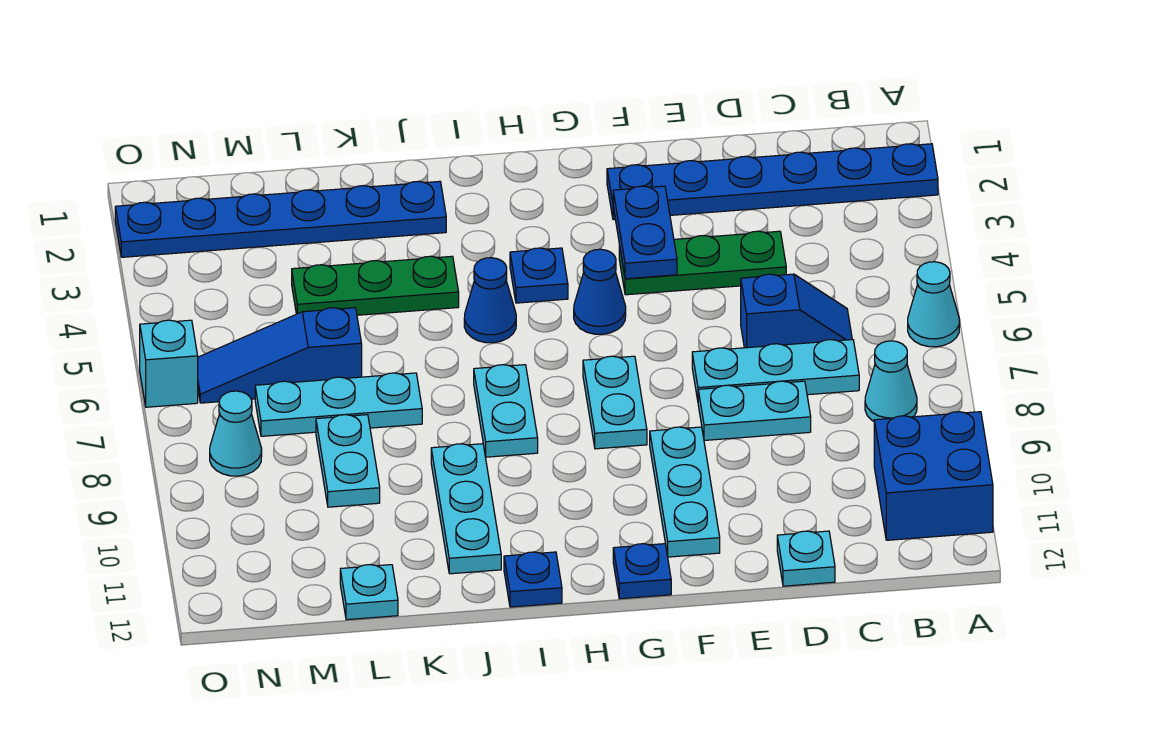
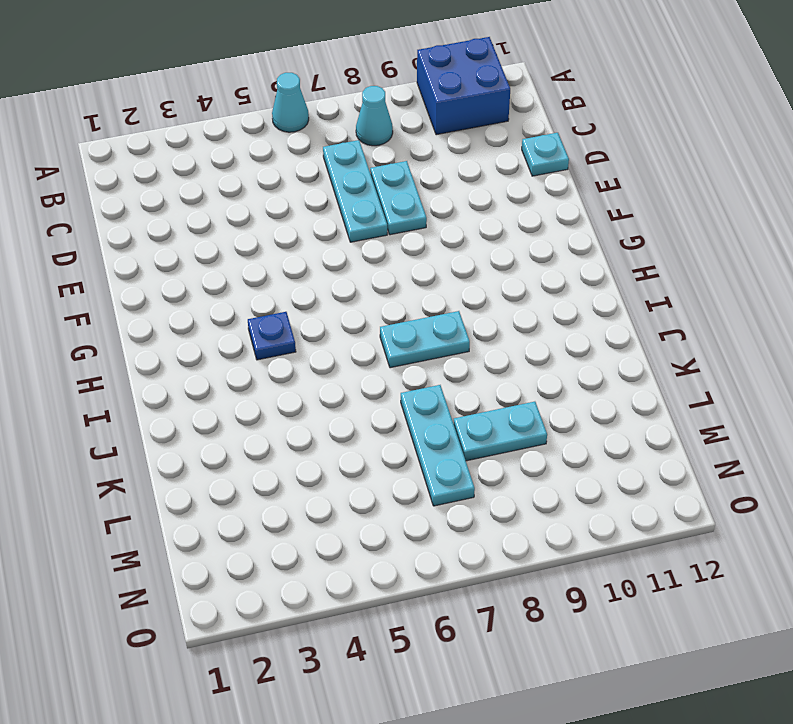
none -> blue 1x6 plate [607,144,938,220]
none -> blue 1x2 slope [741,274,852,348]
none -> green 1x3 plate [619,231,786,295]

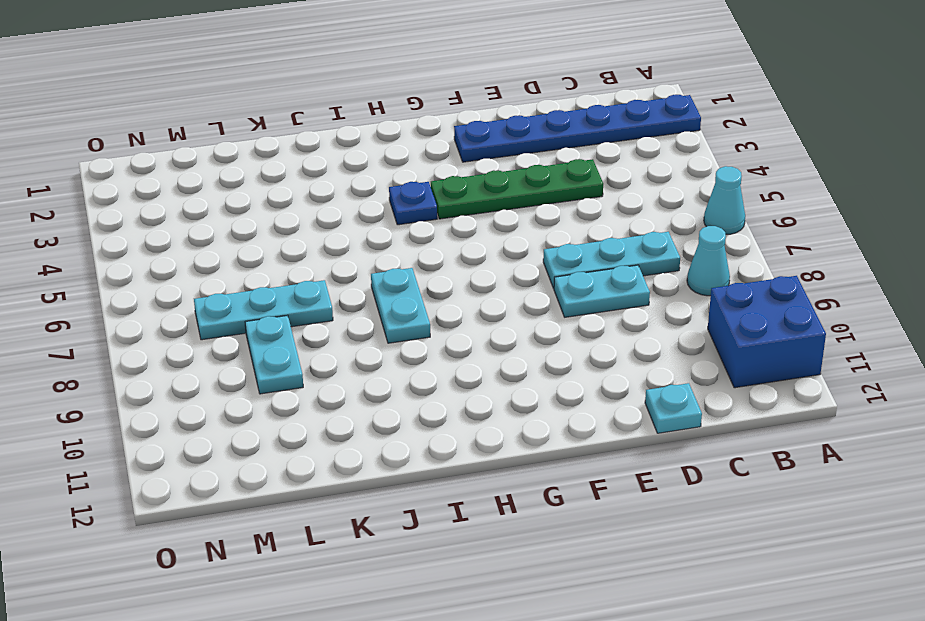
green 1x4 plate [431,159,603,219] -> green 1x3 plate [619,231,786,295]
none -> blue 1x2 slope [741,274,852,348]
none -> cyan 1x3 plate [650,427,720,557]
none -> blue 1x1 cone [574,249,626,334]

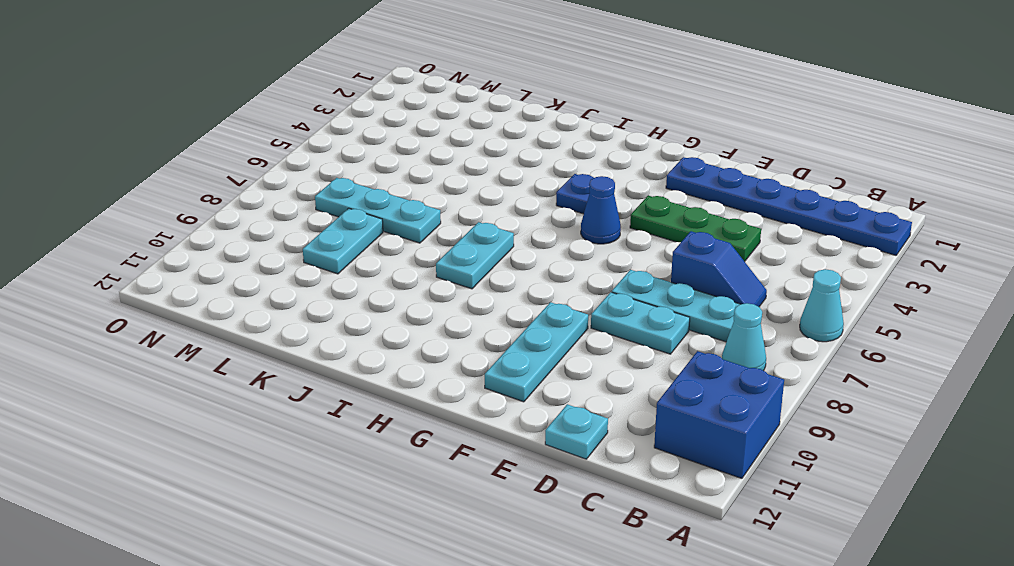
none -> cyan 1x2 plate [583,356,647,449]
none -> blue 1x1 plate [613,544,671,599]
none -> blue 1x1 cone [464,258,516,343]

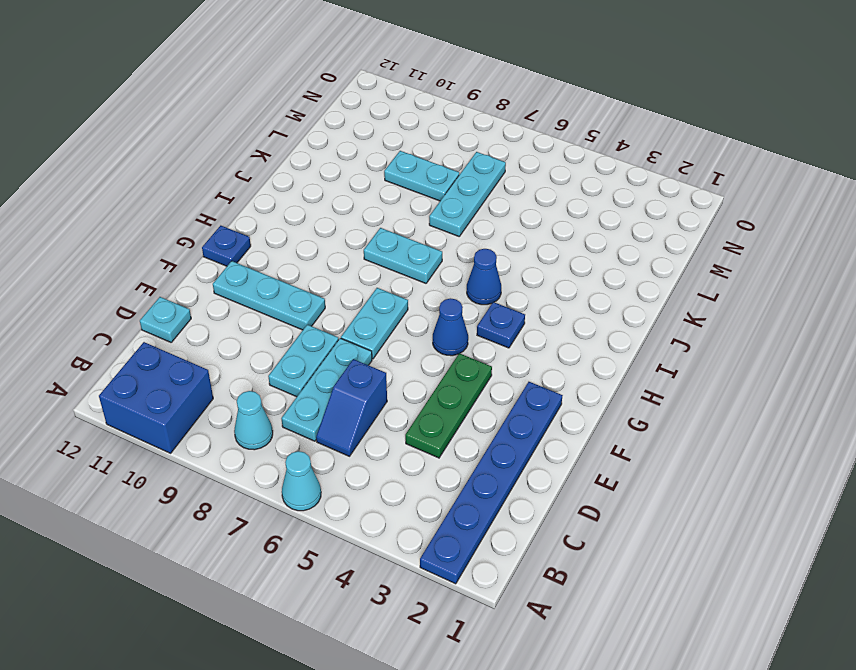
cyan 1x2 plate [341,288,408,359] -> cyan 1x2 plate turned to [583,356,647,449]
none -> blue 1x1 plate [504,552,562,607]
none -> blue 1x6 plate [115,181,446,257]
none -> green 1x3 plate [292,256,459,315]

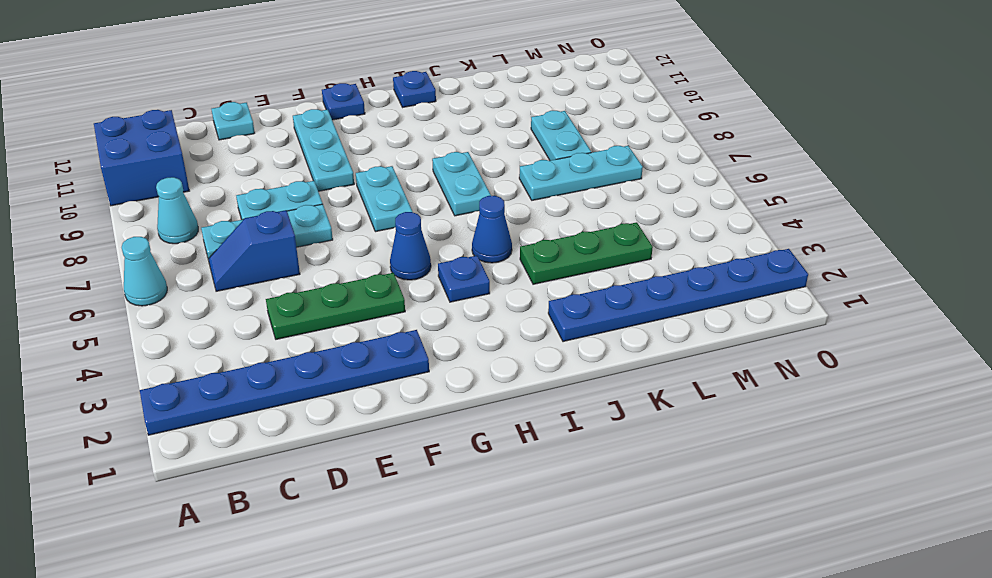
none -> cyan 1x3 plate [431,444,501,574]
none -> blue 1x3 slope [198,308,362,403]
none -> cyan 1x1 plate [340,565,398,620]

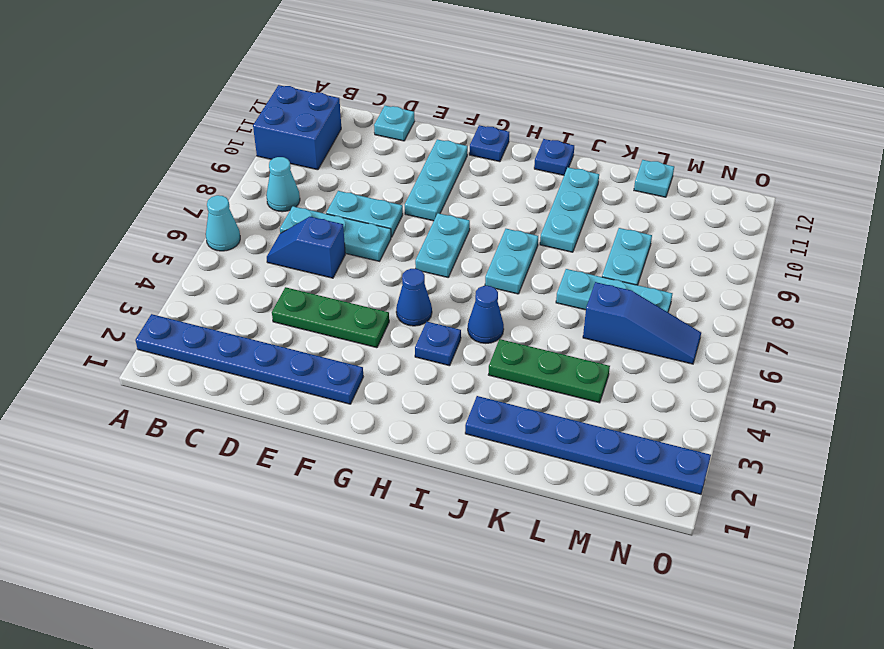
none -> cyan 1x1 cone [210,391,262,476]
none -> cyan 1x1 brick [140,320,198,407]
none -> blue 1x2 plate [613,186,677,279]

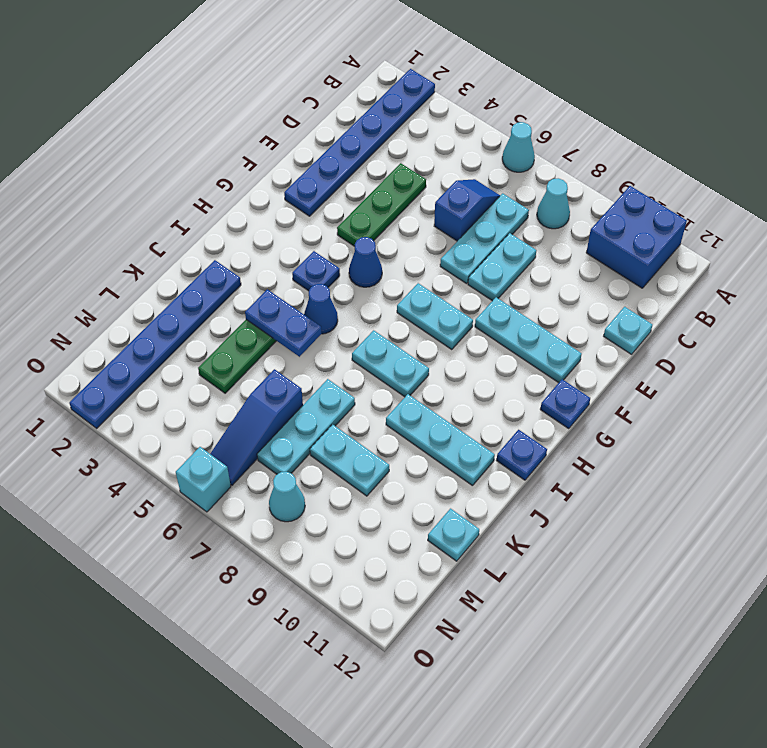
blue 1x2 plate [245,289,322,357] -> blue 1x2 plate moved to [613,186,677,279]

